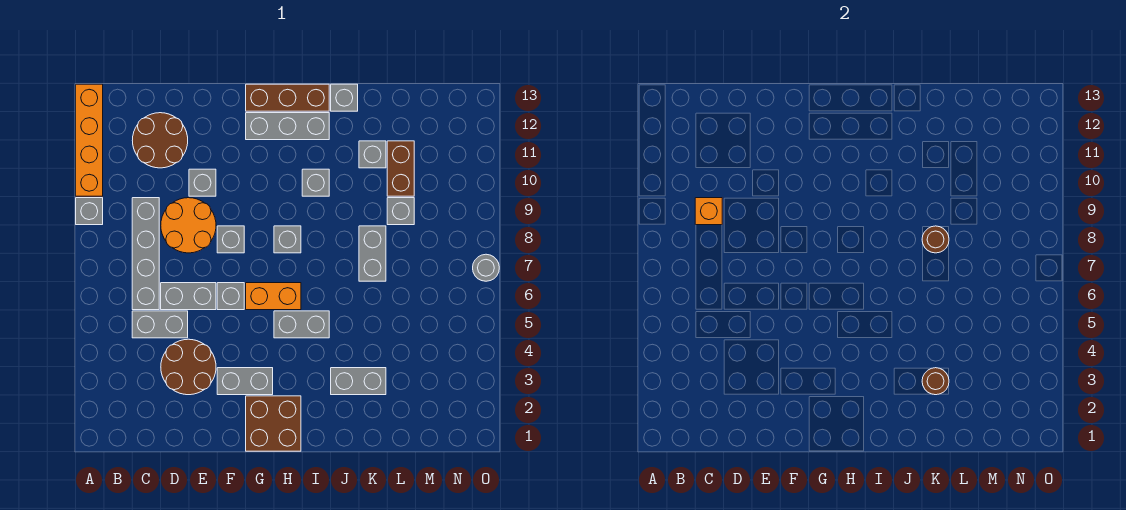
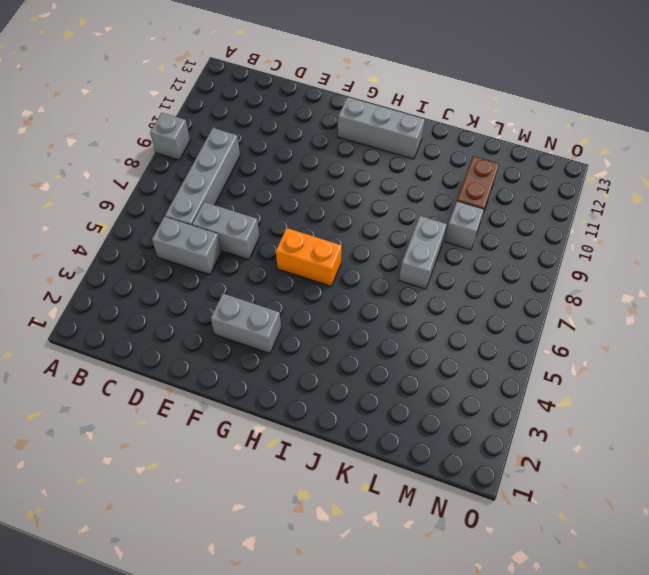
none -> orange 1x4 brick [76,84,103,196]
none -> brown 2x2 round brick [132,113,188,168]
none -> brown 2x2 round brick [161,339,216,395]

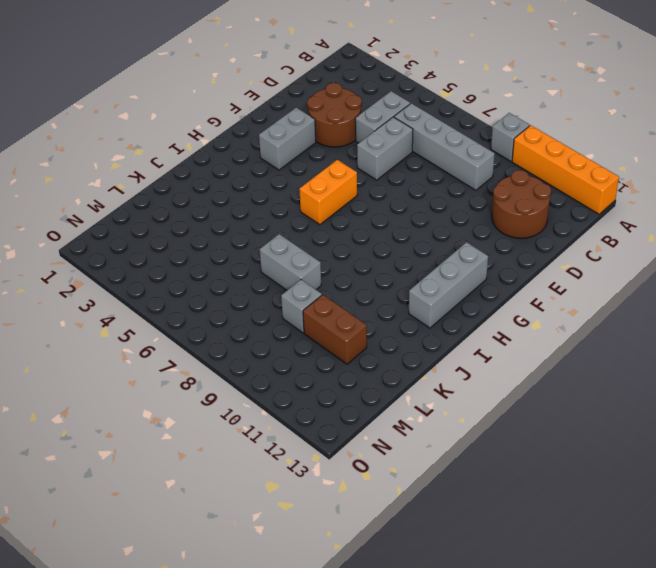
none -> orange 2x2 round brick [161,198,216,253]
none -> grey 1x1 brick [189,169,216,196]
none -> grey 1x1 brick [217,283,244,310]

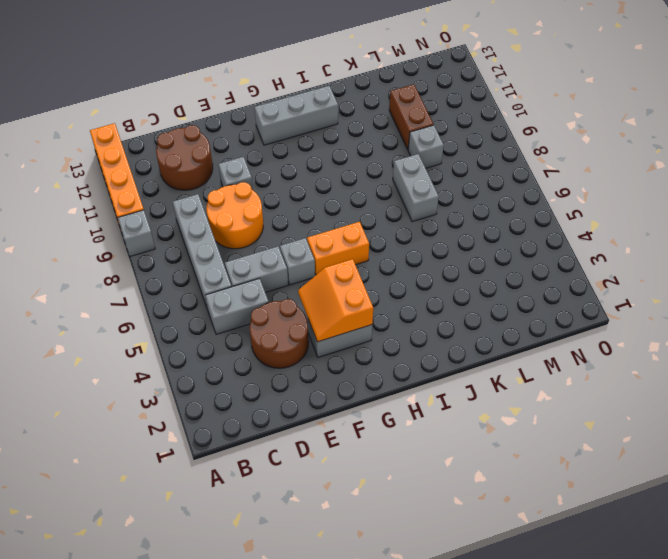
orange 2x2 slope [298,259,373,342] -> none
none -> grey 1x1 brick [217,226,244,253]
none -> brown 2x2 brick [246,396,301,451]
none -> brown 1x3 brick [246,84,329,111]

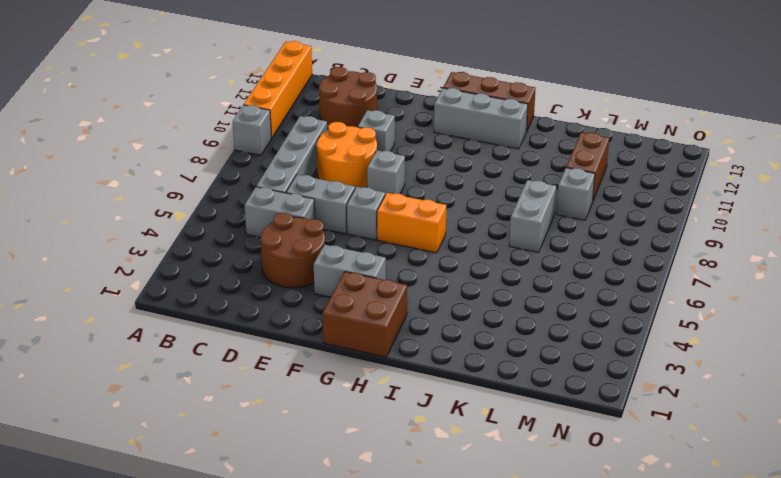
none -> grey 1x2 brick [274,311,329,338]
none -> grey 1x1 brick [274,226,301,253]
none -> grey 1x1 brick [302,169,329,196]

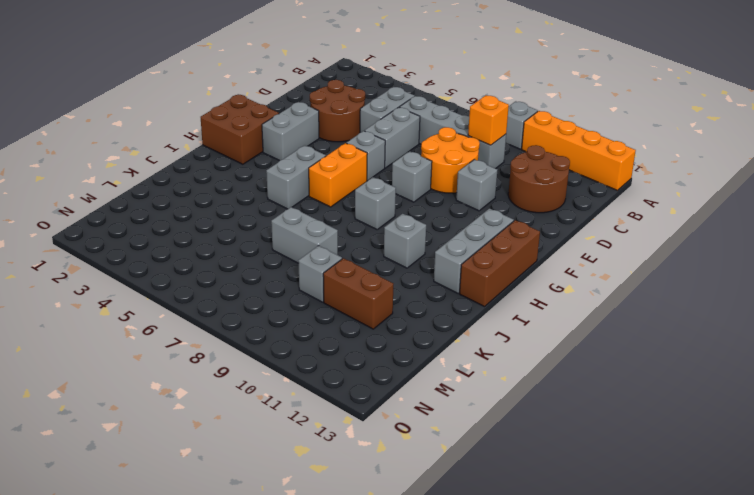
none -> grey 1x2 brick [331,368,386,395]
none -> grey 1x1 brick [331,84,358,111]
none -> grey 1x1 brick [359,141,386,168]

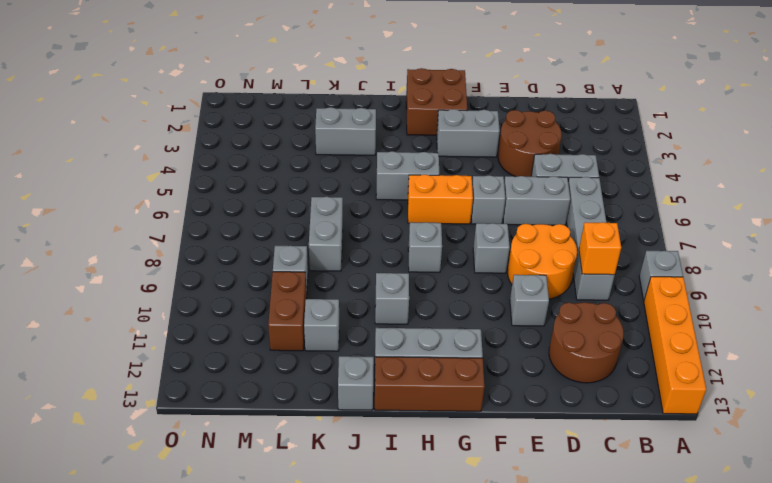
none -> grey 1x1 round brick [473,254,499,281]
none -> brown 1x1 round brick [922,368,949,395]
none -> brown 1x1 round brick [922,226,949,253]

